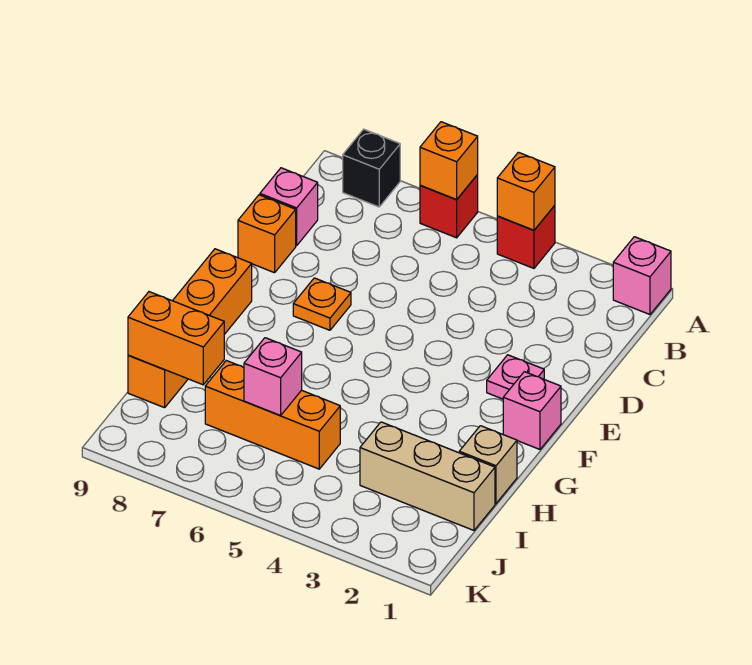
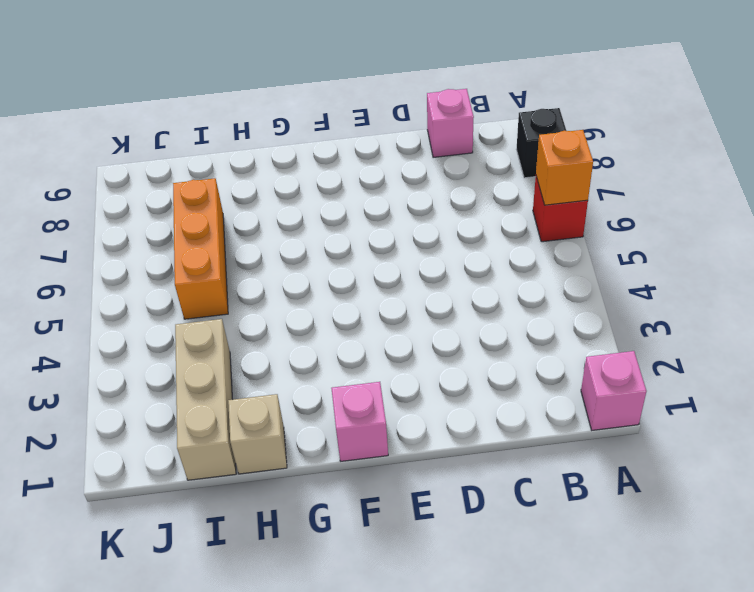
none -> red 1x1 brick [497,205,555,268]
none -> orange 1x1 brick [238,195,296,273]
none -> pink 1x1 plate [487,355,544,399]

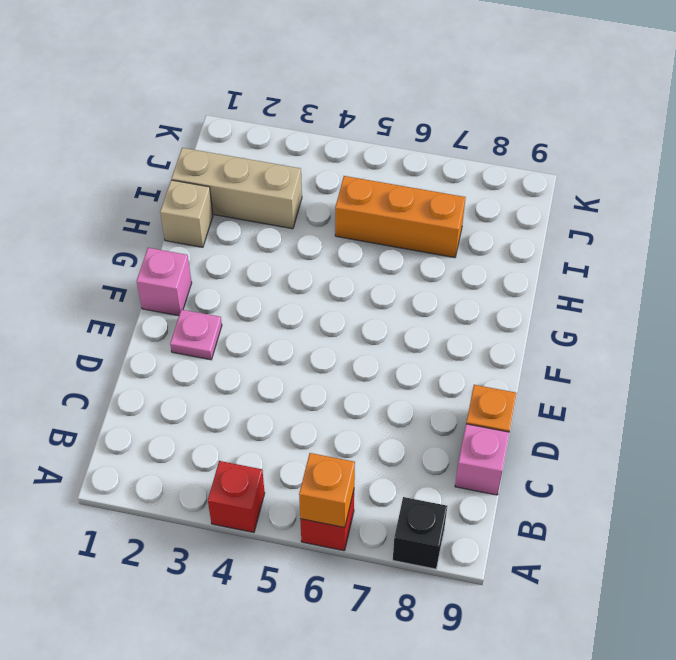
none -> pink 1x1 brick [613,237,671,314]
none -> orange 1x1 plate [293,278,351,330]
none -> orange 1x4 brick [128,249,252,408]

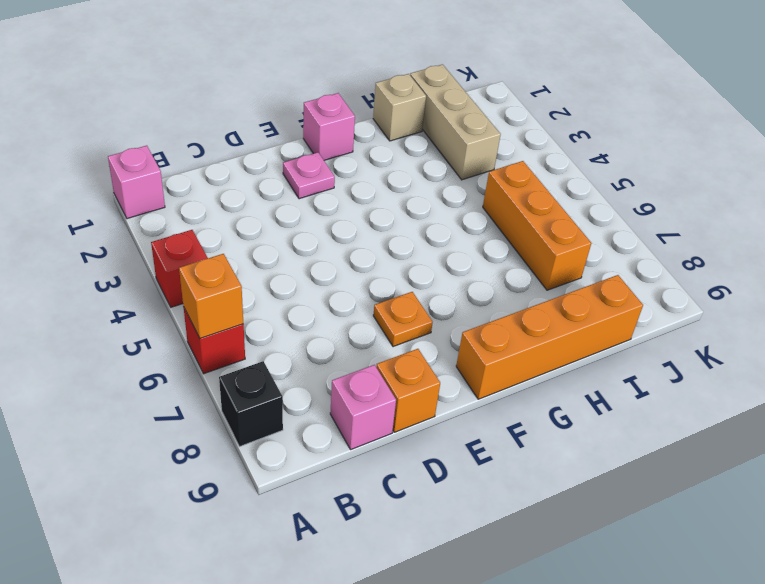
none -> orange 1x1 brick [497,152,555,230]
none -> pink 1x1 brick [244,338,302,415]
none -> orange 1x2 brick [128,292,224,385]

